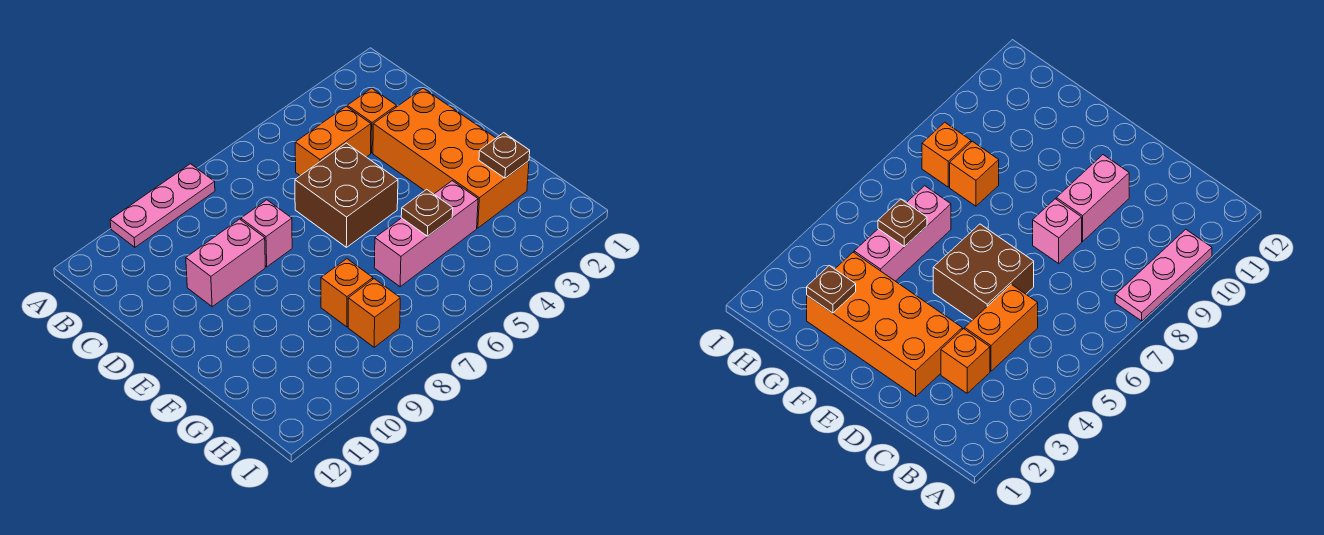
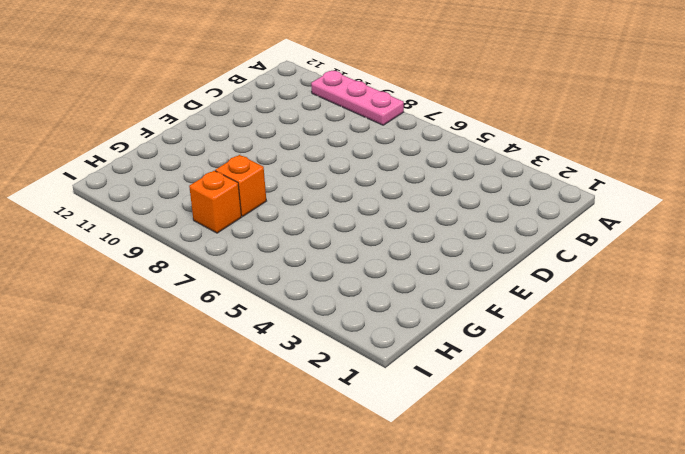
none -> orange 1x1 brick [347,88,397,153]
none -> orange 1x2 brick [295,106,371,176]
none -> orange 2x4 brick [373,88,529,228]

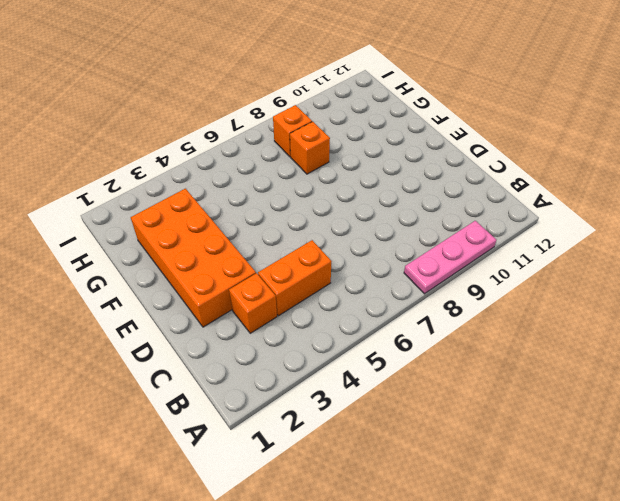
none -> brown 2x2 brick [295,143,398,247]
none -> pink 1x1 brick [241,200,292,267]
none -> pink 1x2 brick [186,219,265,307]

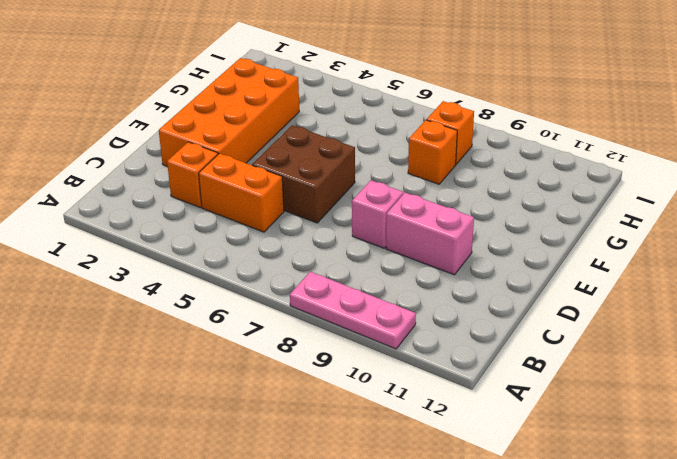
none -> pink 1x3 brick [374,181,478,287]
none -> brown 1x1 plate [479,133,530,178]
none -> brown 1x1 plate [401,189,453,236]

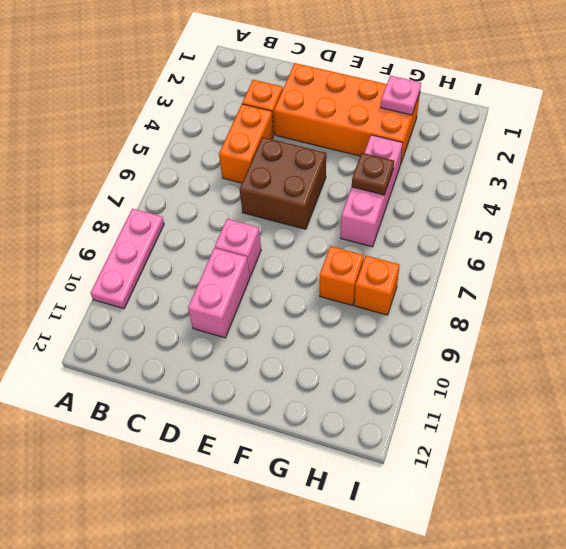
pink 1x1 plate [381,76,421,115] -> brown 1x1 plate [479,133,530,178]

